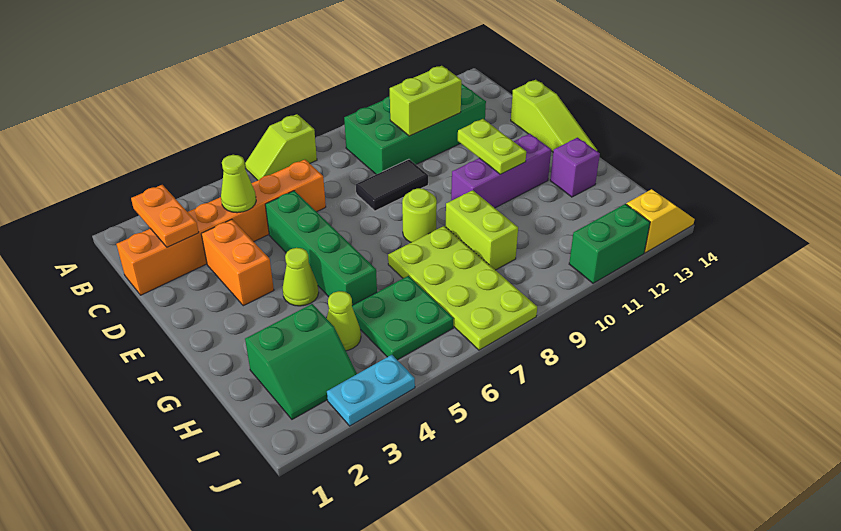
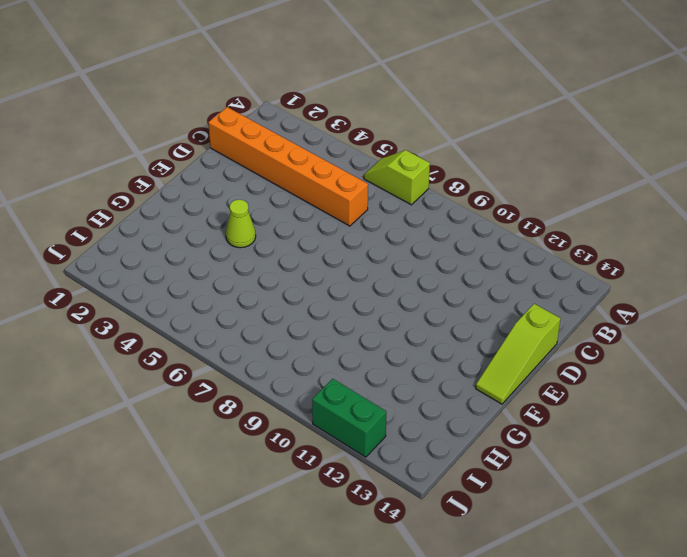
none -> green 2x4 brick [344,84,486,174]
none -> orange 1x2 brick [201,219,274,306]
none -> green 1x4 brick [265,191,377,305]

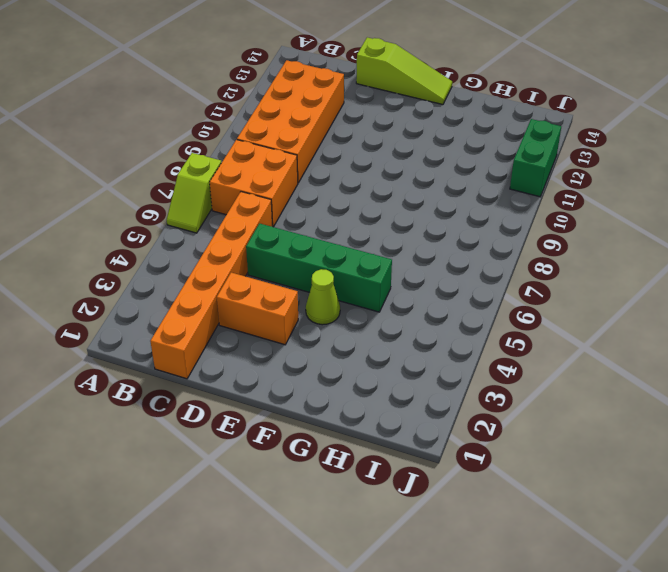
orange 2x2 brick [210,140,298,227] -> none
orange 2x4 brick [237,60,344,183] -> green 2x4 brick [344,84,486,174]
none -> black 1x2 tile [356,159,428,211]
none -> lime 1x1 round brick [402,188,437,242]
none -> purple 1x3 brick [451,134,551,208]

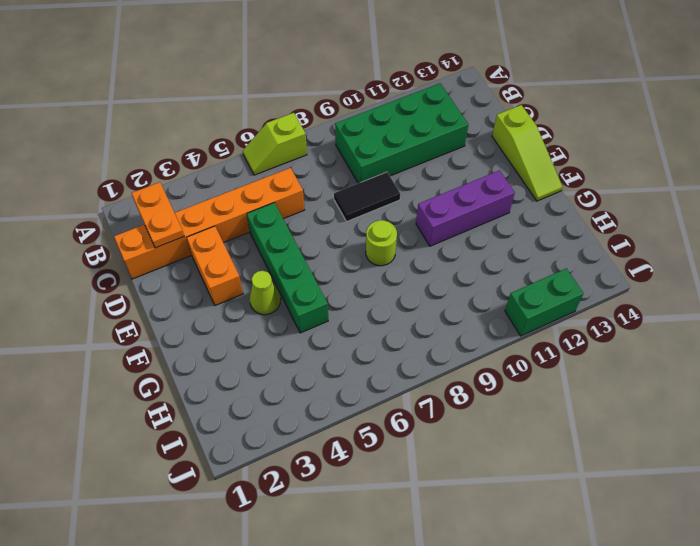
none -> lime 2x4 plate [388,226,537,350]
none -> lime 1x2 brick [445,190,518,270]
none -> purple 1x1 brick [550,138,600,197]

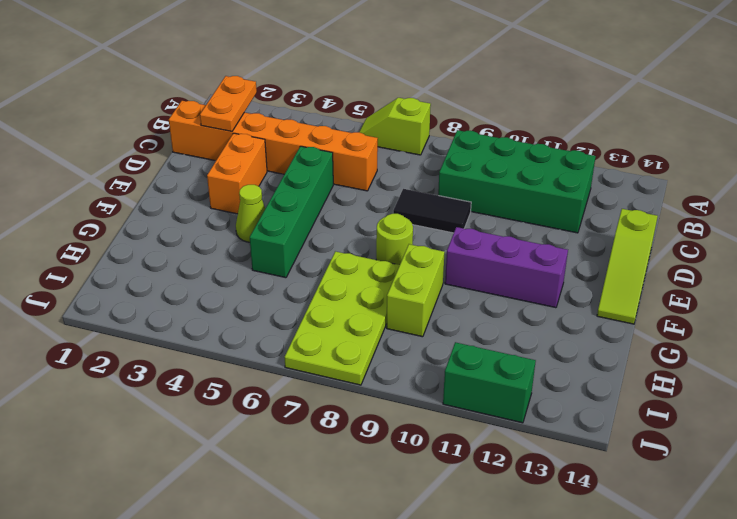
none -> purple 1x1 brick [550,138,600,197]
none -> green 2x2 slope [245,304,357,419]
none -> lime 1x1 cone [327,291,361,351]

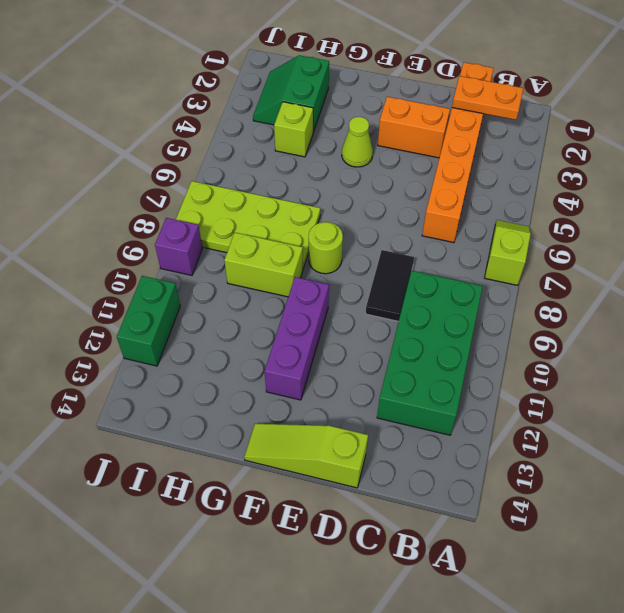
lime 1x1 brick [274,102,313,157] -> lime 1x1 cone [327,291,361,351]
purple 1x1 brick [155,218,202,275] -> purple 1x1 brick moved to [550,138,600,197]
none -> green 1x4 brick [265,191,377,305]
none -> green 2x2 plate [352,276,454,360]
none -> cyan 1x2 plate [327,355,415,426]

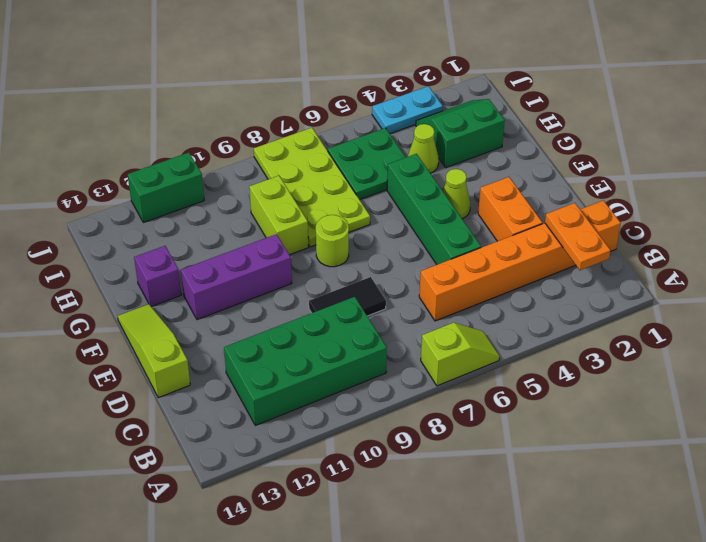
none -> yellow 1x2 slope [626,189,695,253]
none -> lime 1x1 cone [221,155,256,213]
none -> lime 1x2 brick [390,66,462,136]

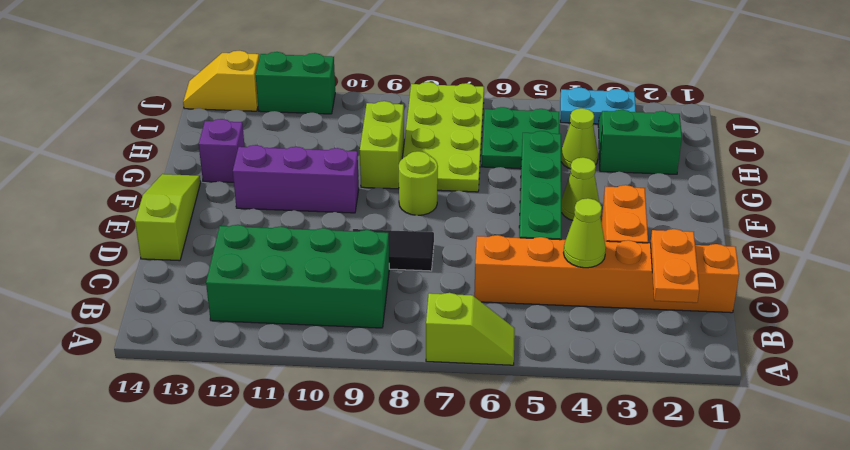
none -> lime 1x2 brick [390,66,462,136]
none -> lime 1x2 plate [458,119,526,174]

